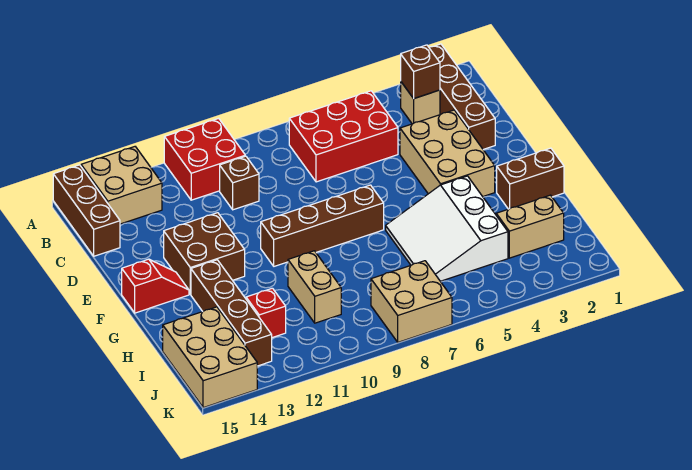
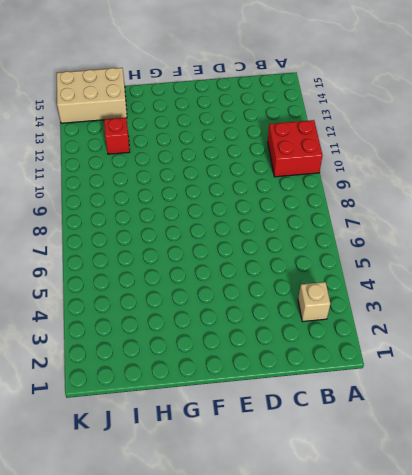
none -> brown 1x4 brick [429,44,495,149]
none -> tan 2x2 brick [81,147,162,224]
none -> brown 1x3 brick [53,165,120,256]

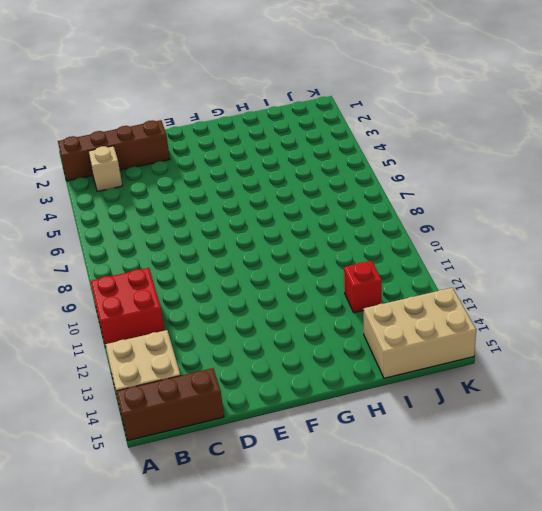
none -> red 2x3 brick [289,91,398,182]
none -> brown 1x1 brick [220,156,259,210]
none -> tan 2x3 brick [400,110,495,197]

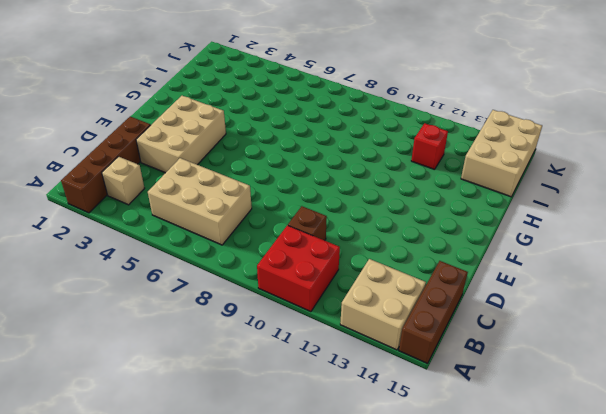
tan 2x3 brick [148,158,252,245] -> red 2x3 brick [289,91,398,182]
none -> brown 2x2 brick [164,213,245,294]
none -> brown 1x4 brick [261,185,384,266]
none -> red 1x2 slope [122,259,189,313]

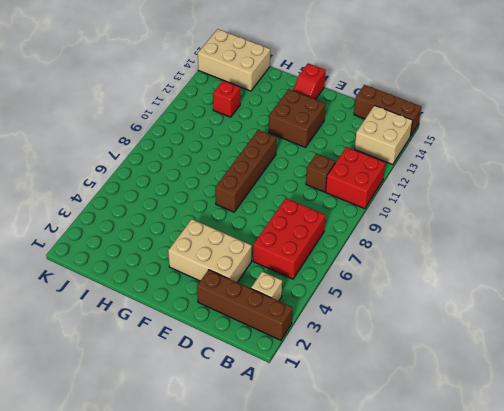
none -> brown 1x2 brick [497,148,564,209]
none -> white 3x3 slope [386,176,508,281]
none -> brown 1x4 brick [191,260,272,366]

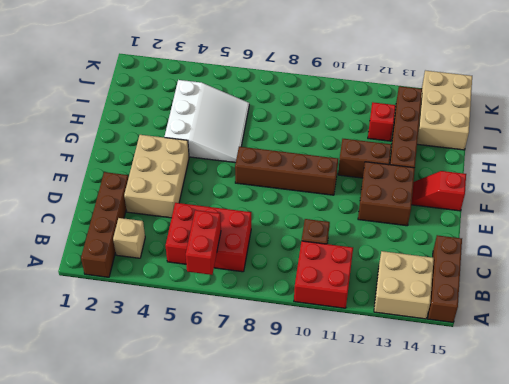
red 1x2 brick [186,210,221,275] -> none
brown 1x2 brick [338,139,391,178] -> brown 1x2 brick moved to [497,148,564,209]
none -> tan 1x2 brick [288,251,341,323]
none -> tan 1x2 brick [496,195,564,258]
none -> tan 2x2 brick [371,261,452,342]

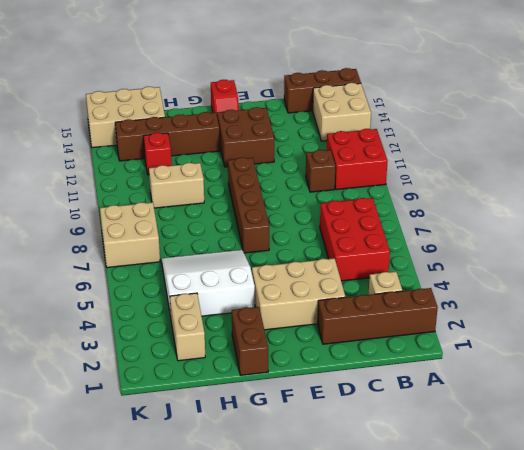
none -> brown 1x1 brick [401,45,440,98]

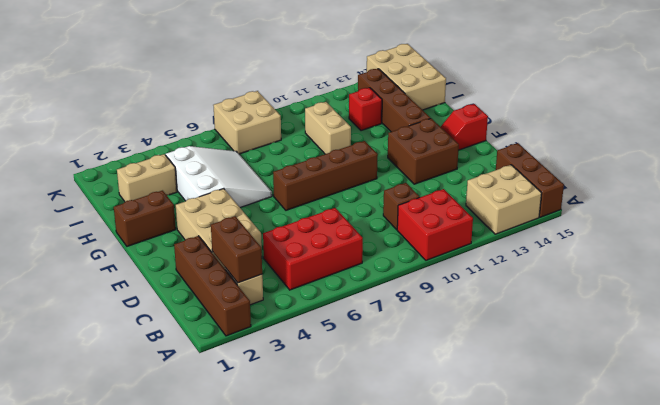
brown 1x2 brick [211,216,262,283] -> brown 1x1 brick [401,45,440,98]

